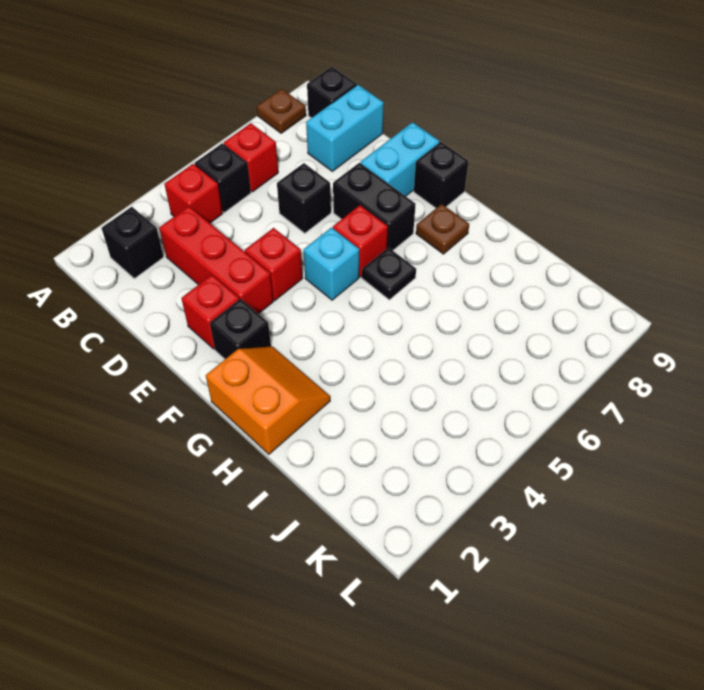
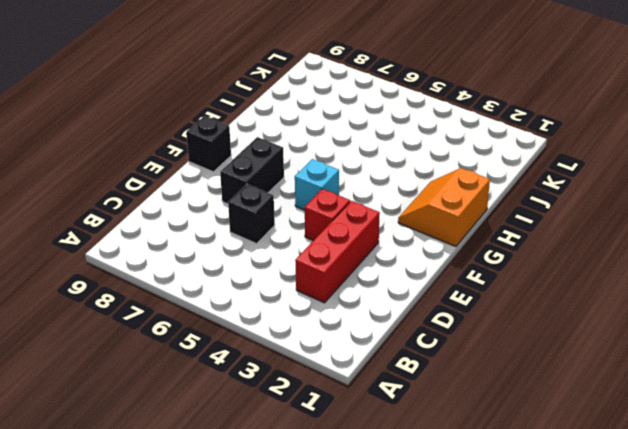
none -> brown 1x1 plate [257,89,306,133]
none -> black 1x1 brick [102,207,163,278]
none -> red 1x1 brick [165,164,223,223]

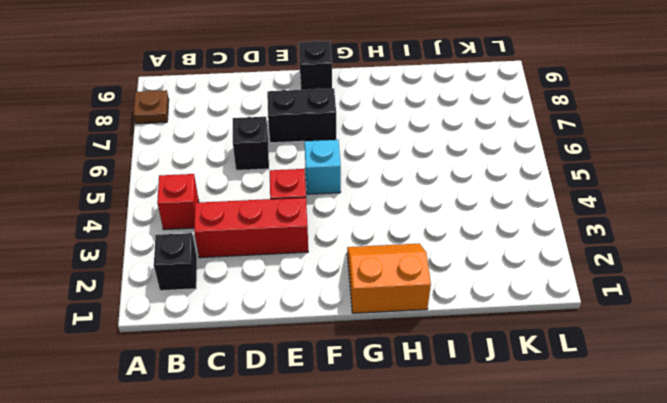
none -> black 1x1 brick [195,143,251,213]
none -> red 1x1 brick [224,123,278,192]
none -> black 1x1 brick [307,67,357,118]

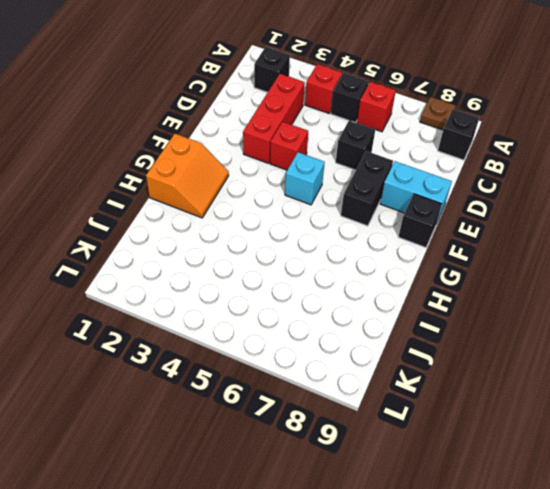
none -> cyan 1x2 brick [306,85,384,171]
none -> red 1x1 brick [181,275,239,349]
none -> black 1x1 brick [210,299,271,359]

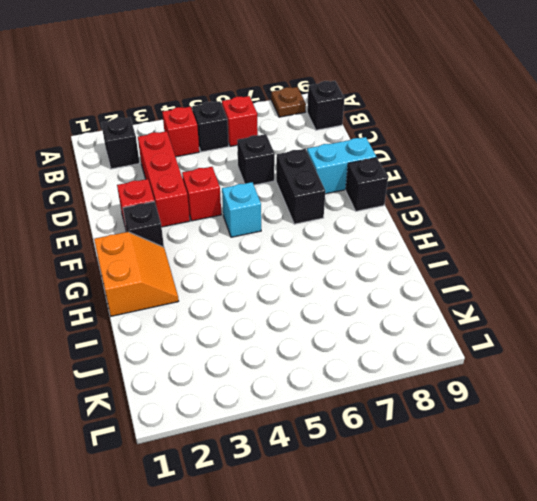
none -> cyan 1x2 brick [306,85,384,171]
none -> red 1x1 brick [333,205,388,277]
none -> black 1x1 plate [362,247,416,300]

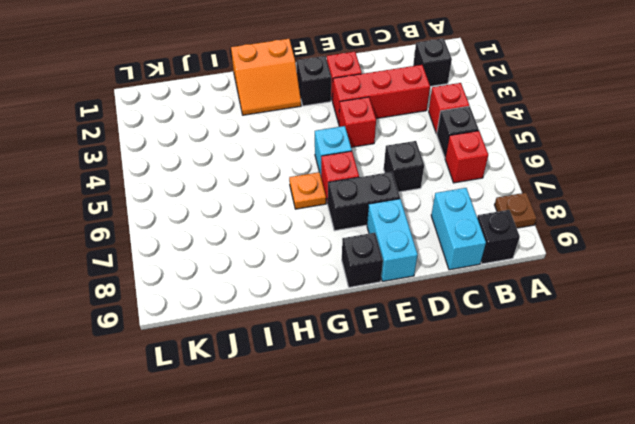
orange 1x1 plate [289,172,326,209] -> black 1x1 plate [362,247,416,300]
none -> brown 1x1 plate [416,204,469,254]

